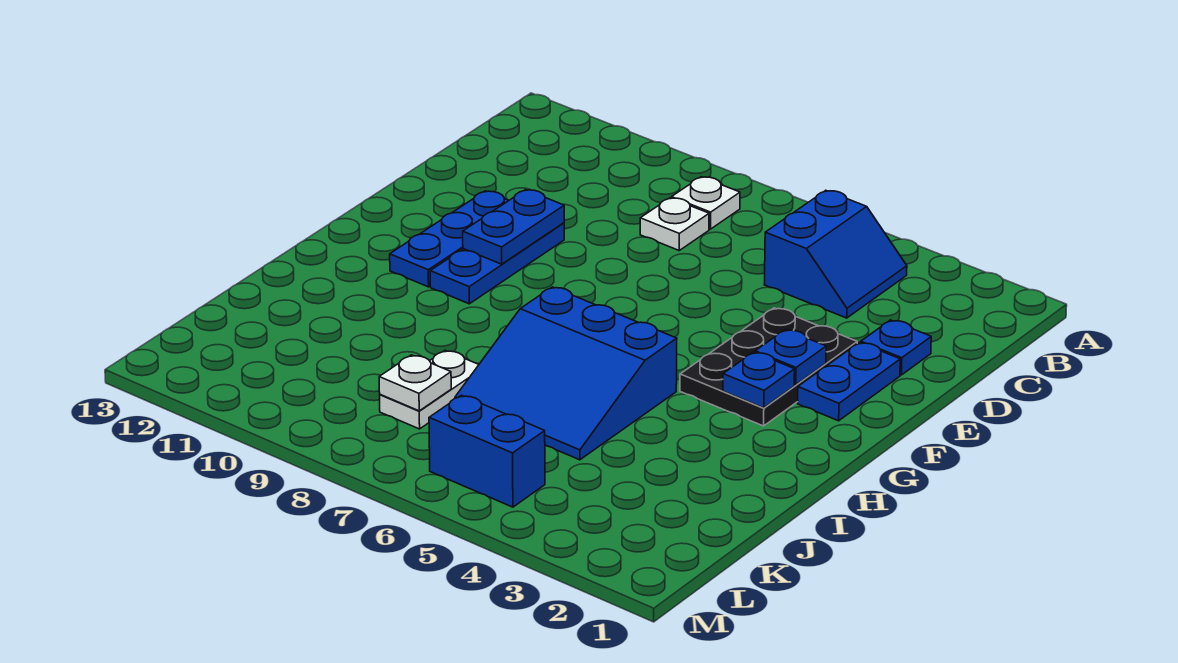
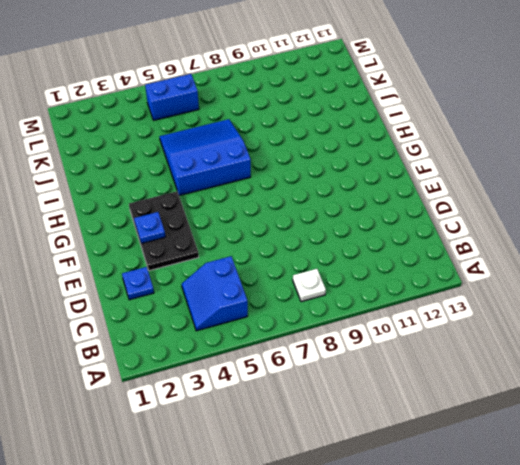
none -> white 1x1 plate [640,198,709,250]
none -> blue 1x2 plate [798,342,900,421]
none -> blue 1x3 plate [430,223,564,304]

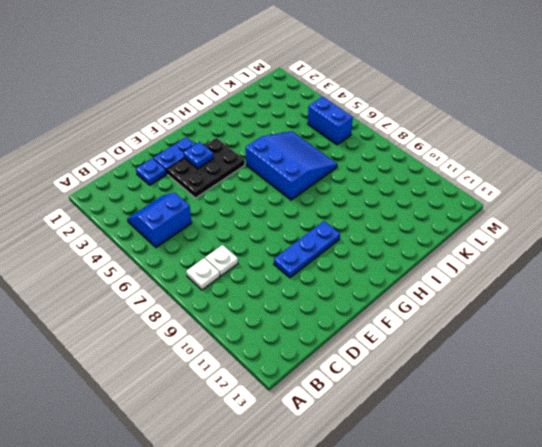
none -> blue 1x3 plate [390,191,509,287]
none -> white 1x2 plate [380,350,479,429]
none -> blue 1x2 plate [463,190,564,264]

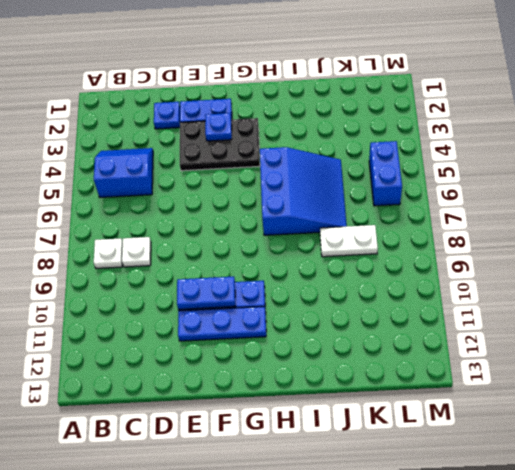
none -> blue 1x1 plate [723,352,795,408]
none -> white 1x1 plate [379,355,451,411]

